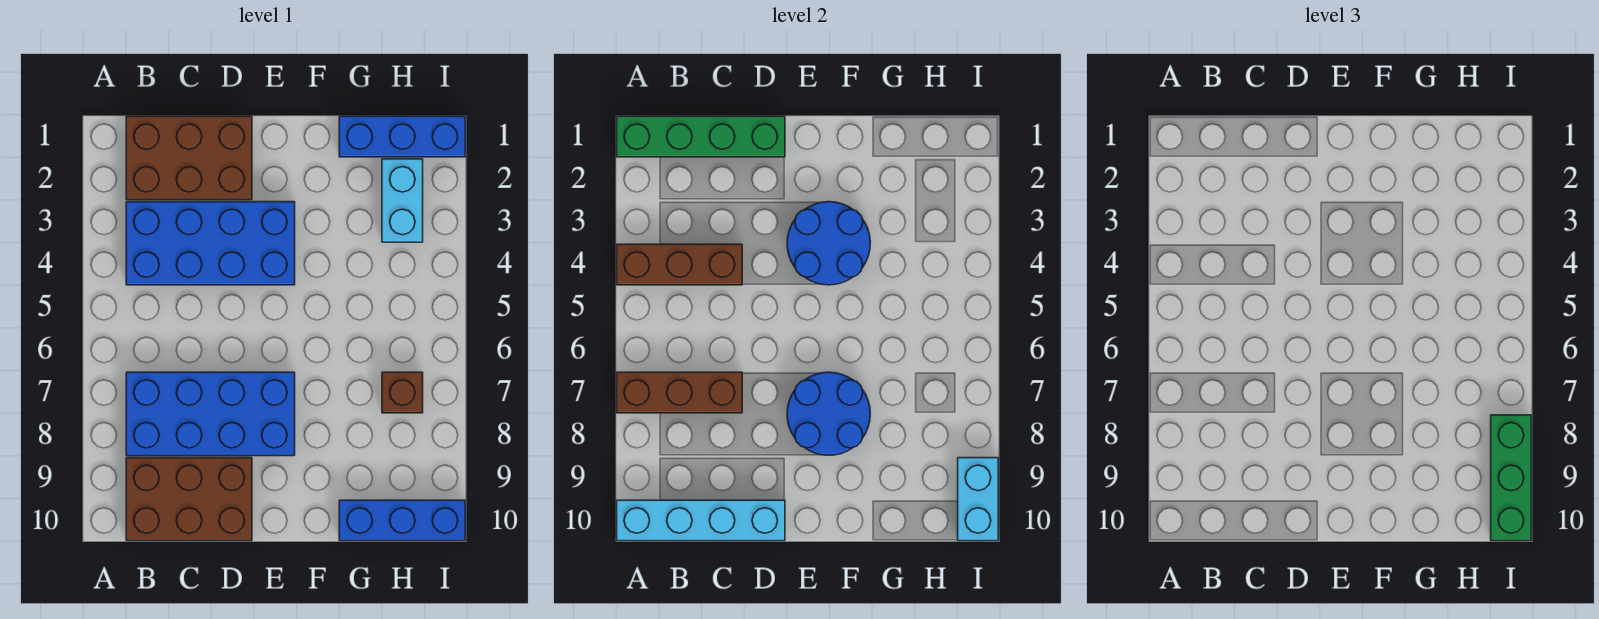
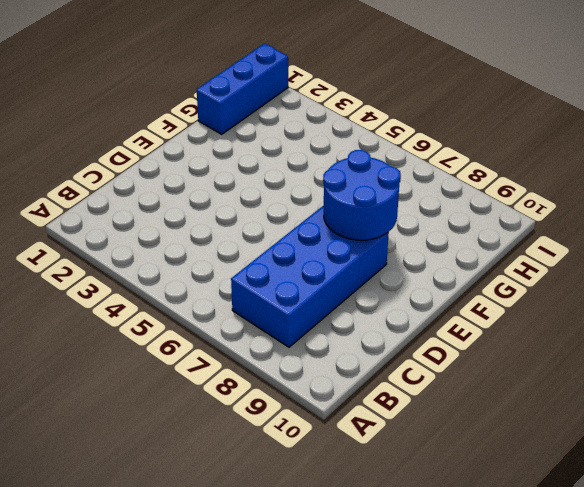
none -> brown 2x3 brick [126,116,252,200]
none -> blue 2x4 brick [126,202,295,285]
none -> brown 2x3 brick [126,458,252,541]

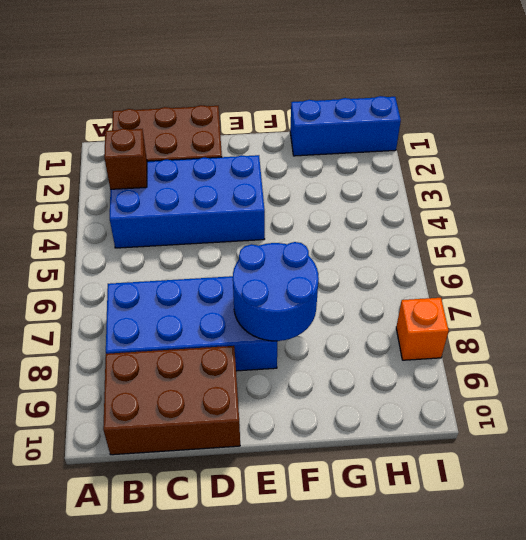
brown 1x1 brick [104,129,147,189] -> brown 1x1 brick moved to [382,372,423,413]
orange 1x1 brick [396,298,449,360] -> none
none -> blue 1x3 brick [339,500,465,541]
none -> cyan 1x2 brick [382,159,423,242]
none -> green 1x4 brick [617,116,785,157]

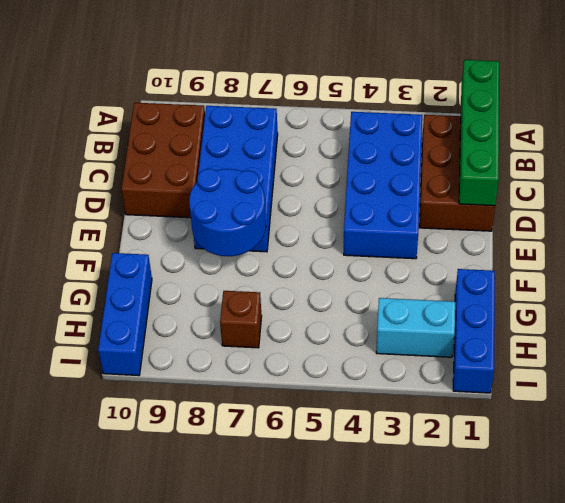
none -> brown 1x3 brick [617,244,742,285]
none -> brown 1x3 brick [617,372,742,413]
none -> cyan 1x4 brick [617,500,785,541]

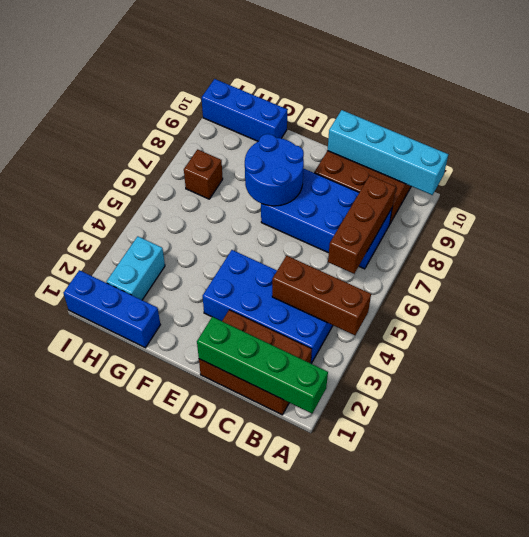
brown 1x3 brick [328,176,396,274] -> brown 1x3 brick turned to [617,372,742,413]
none -> blue 2x2 round brick [787,202,870,285]
none -> cyan 1x2 brick [958,458,998,541]
none -> green 1x3 brick [1491,415,1531,541]

